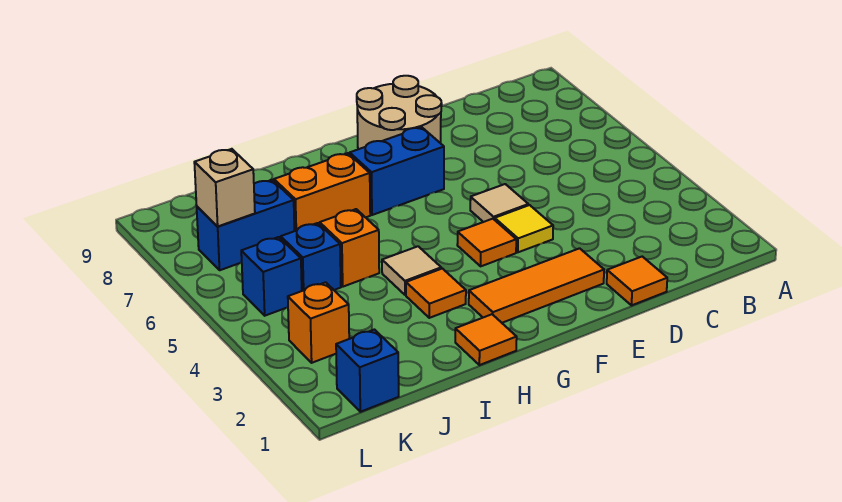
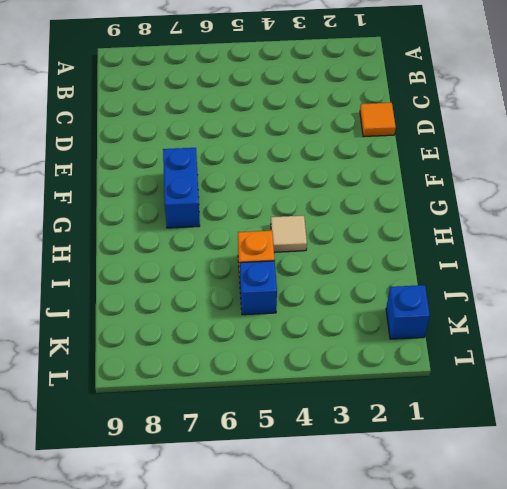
none -> orange 1x3 tile [469,248,604,323]
none -> yellow 1x1 tile [495,205,553,252]
none -> tan 1x1 tile [470,184,528,222]

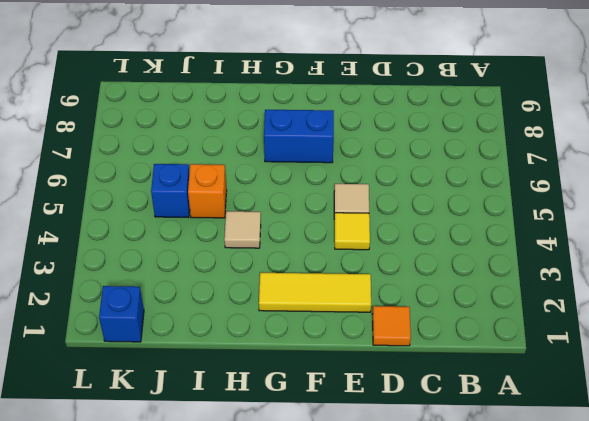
yellow 1x3 tile [259,273,371,312] -> orange 1x3 tile [469,248,604,323]
none -> tan 2x2 round brick [357,76,442,149]
none -> orange 1x1 tile [457,219,516,266]
none -> orange 1x1 tile [455,314,517,365]

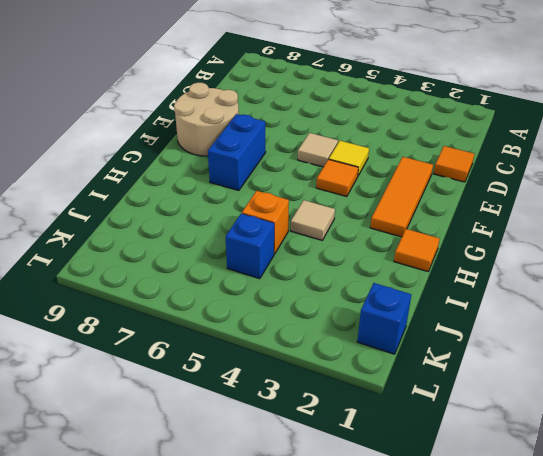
none -> orange 1x1 tile [406,269,466,318]
none -> orange 1x2 brick [274,153,370,231]
none -> blue 1x2 brick [197,180,294,270]

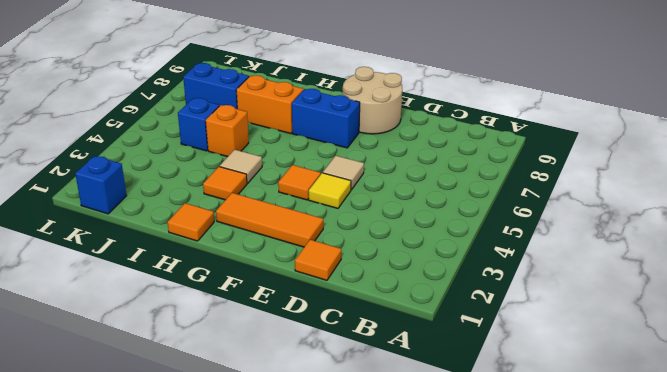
none -> orange 1x1 brick [288,282,349,363]
none -> blue 1x1 brick [241,237,302,316]
none -> tan 1x1 brick [194,149,255,227]

